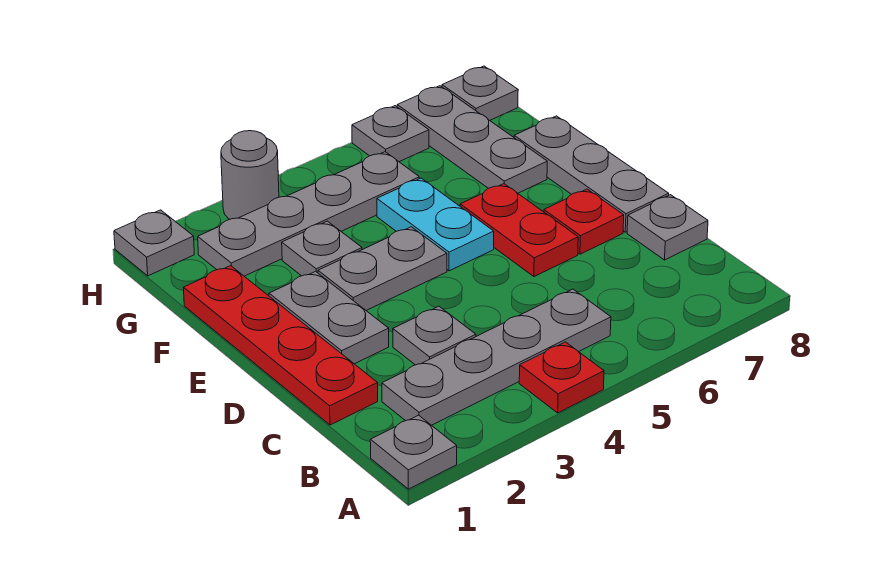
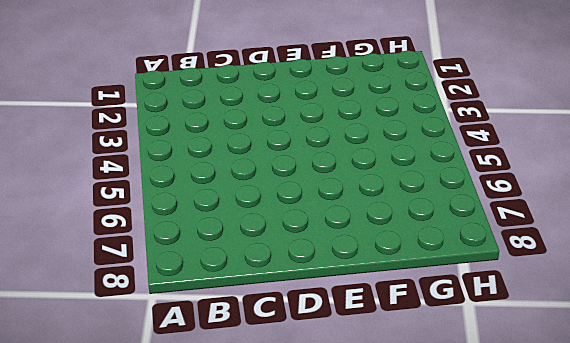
none -> grey 1x1 plate [370,415,457,489]
none -> red 1x1 plate [519,342,604,413]
none -> grey 1x4 plate [382,289,611,425]

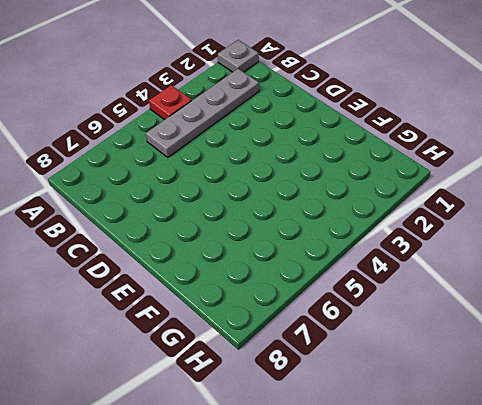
none -> red 1x4 plate [184,266,378,425]
none -> grey 1x1 plate [393,306,476,365]
none -> grey 1x1 plate [627,195,708,260]

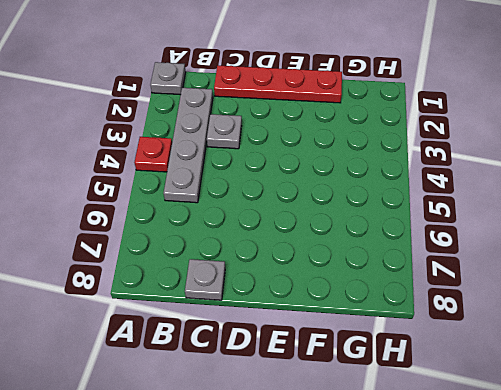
none -> grey 1x2 plate [269,271,389,364]
none -> red 1x2 plate [460,184,578,277]
none -> red 1x1 plate [544,189,624,254]

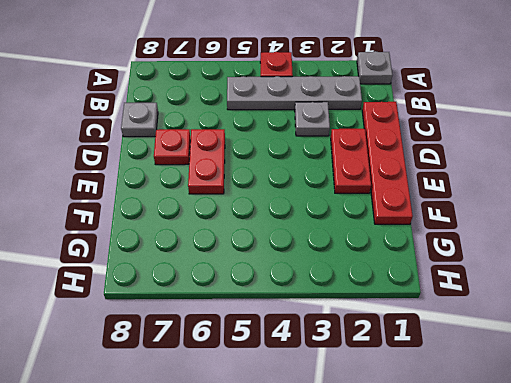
red 1x2 plate [331,129,371,193] -> grey 1x2 plate [269,271,389,364]
none -> grey 1x3 plate [514,116,669,232]
none -> grey 1x2 plate [318,227,447,310]
none -> cyan 1x2 plate [377,178,494,271]

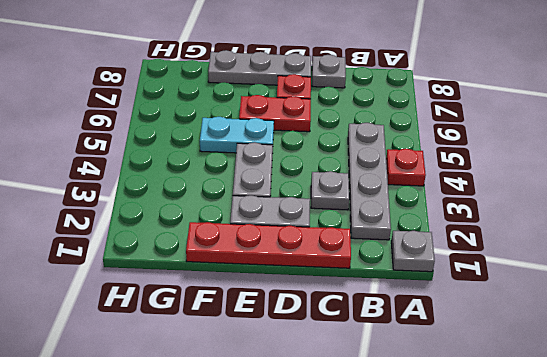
none -> grey 1x1 plate [282,221,362,276]
none -> grey 1x3 plate [397,86,547,193]
none -> grey 1x4 plate [198,152,419,276]

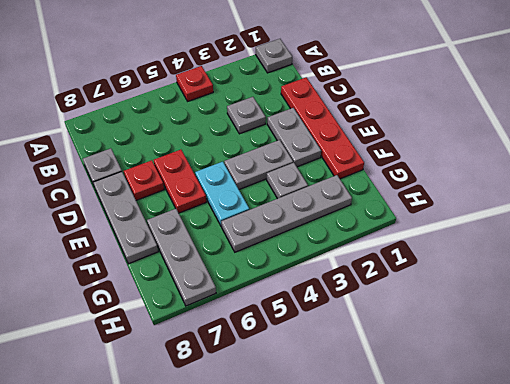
none -> grey 1x4 plate [382,289,611,425]
none -> grey 1x1 plate [114,210,194,276]
none -> grey 1x1 round brick [221,131,279,219]

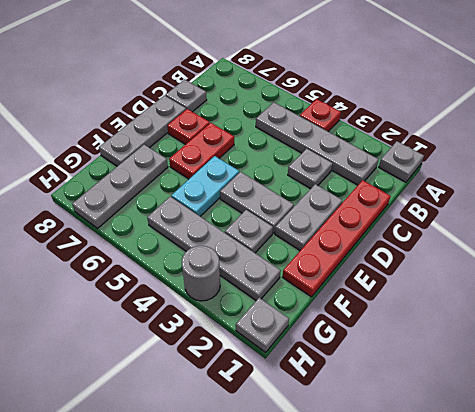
none -> grey 1x1 plate [352,106,429,162]
none -> grey 1x1 plate [442,66,518,120]

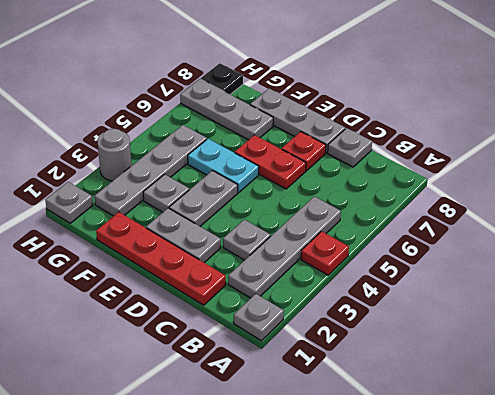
black 1x1 plate [201,63,243,94] -> grey 1x1 plate [442,66,518,120]
none -> grey 1x1 plate [352,106,429,162]

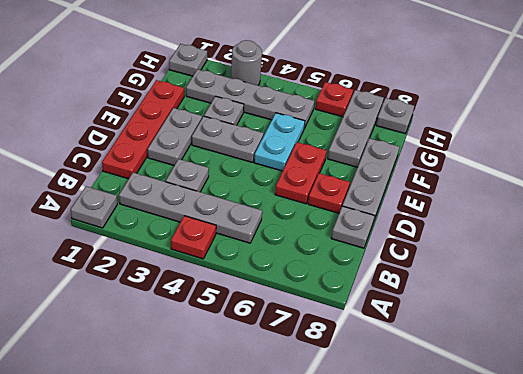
red 1x1 plate [315,82,353,117] -> grey 1x1 plate [352,106,429,162]

